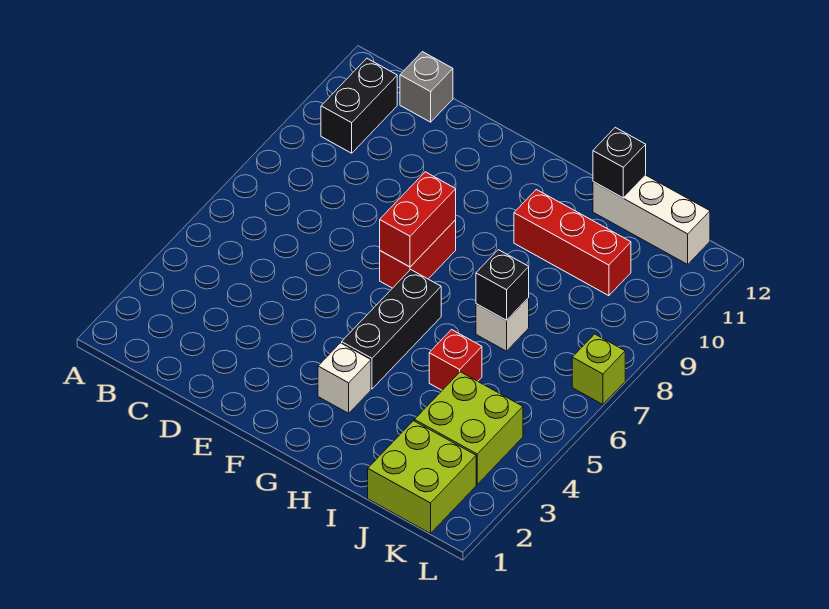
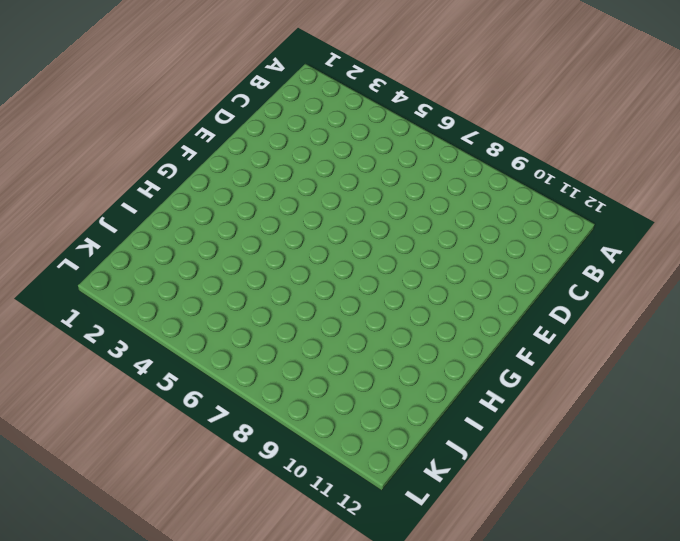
none -> black 1x2 brick [321,58,397,153]
none -> grey 1x1 brick [400,52,453,122]
none -> red 1x2 brick [380,220,456,288]

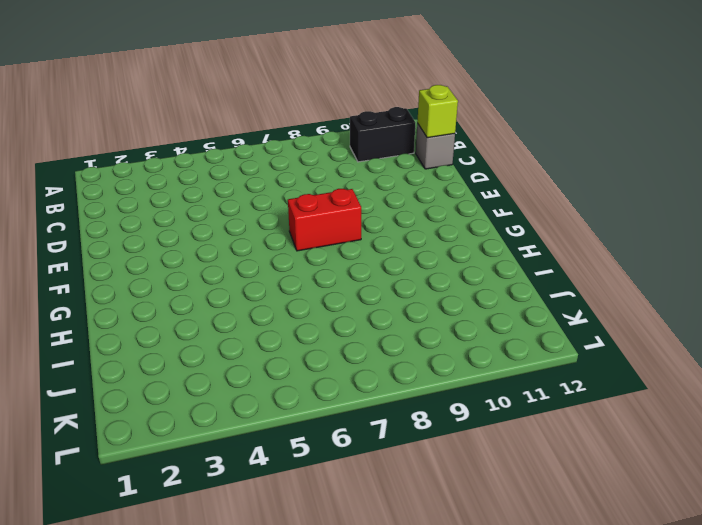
lime 1x1 brick [417,85,458,138] -> lime 1x1 brick moved to [572,334,625,404]
none -> white 1x1 brick [318,343,371,413]
none -> black 1x3 brick [342,270,441,389]
none -> red 1x3 brick [514,190,631,296]

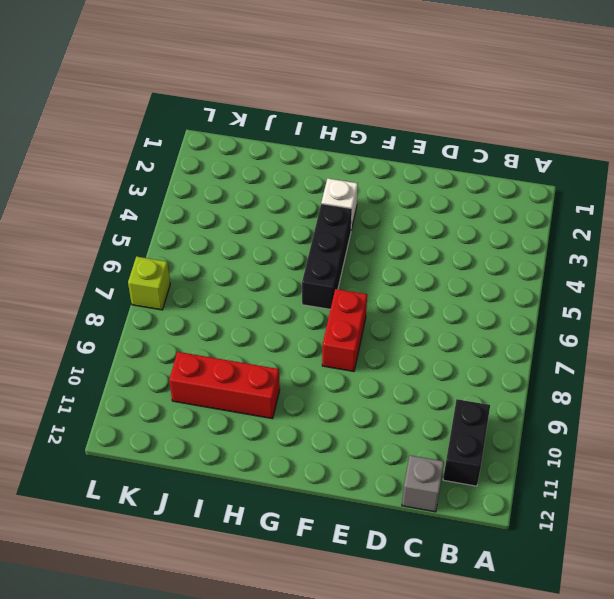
none -> red 1x1 brick [429,330,482,390]
none -> white 1x1 brick [476,298,529,351]
none -> white 1x3 brick [593,175,710,264]

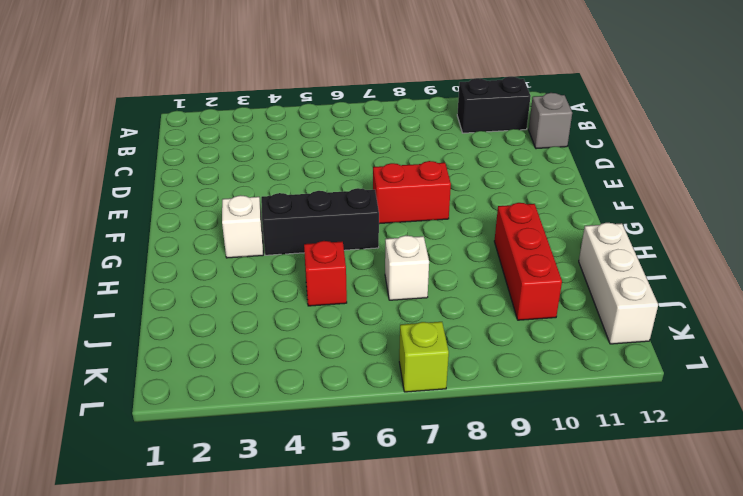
none -> lime 2x2 brick [368,421,476,533]
none -> lime 2x2 brick [415,372,523,484]
none -> red 1x2 brick [380,172,456,267]

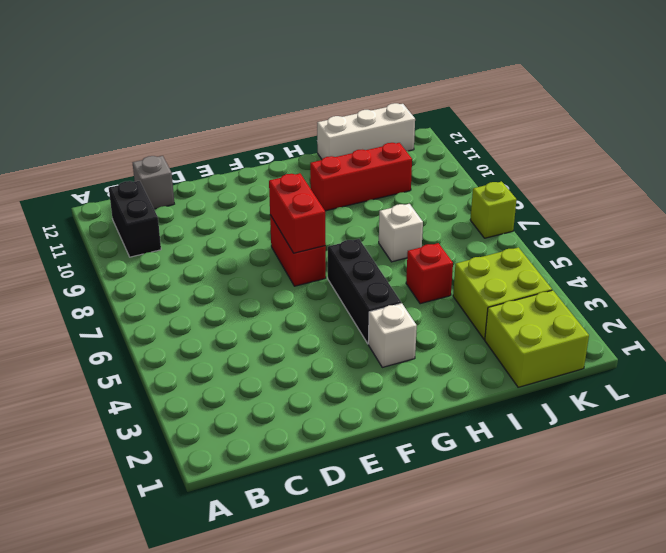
none -> black 1x1 brick [476,250,529,320]
none -> black 1x1 brick [593,127,646,198]

